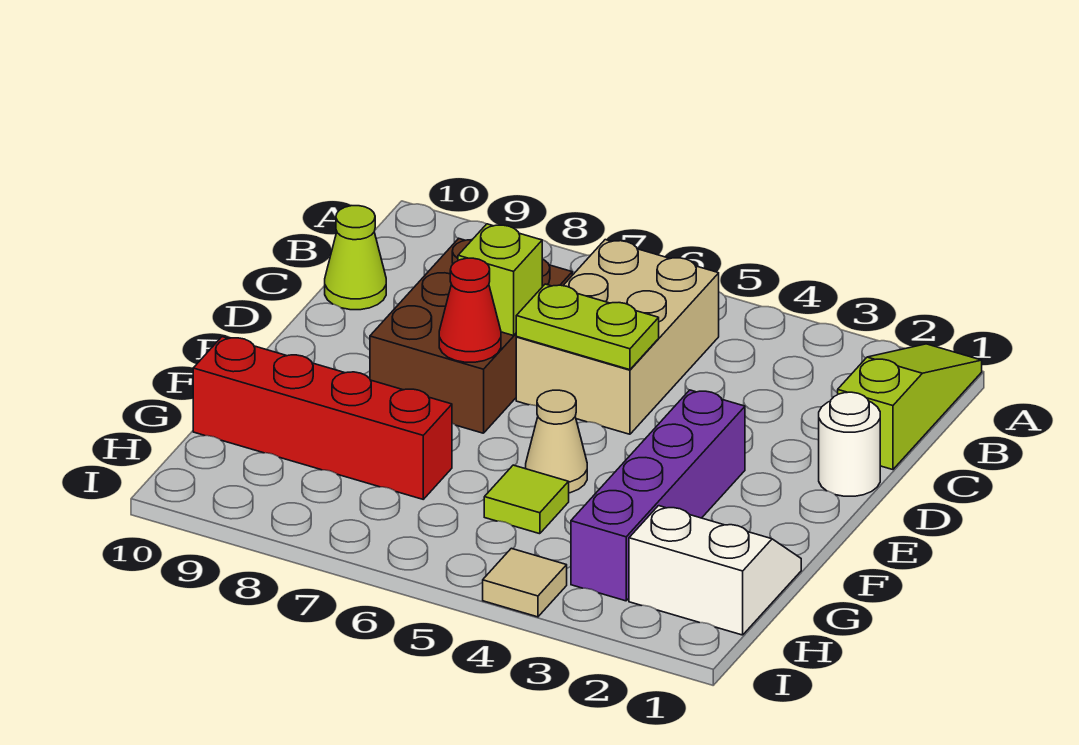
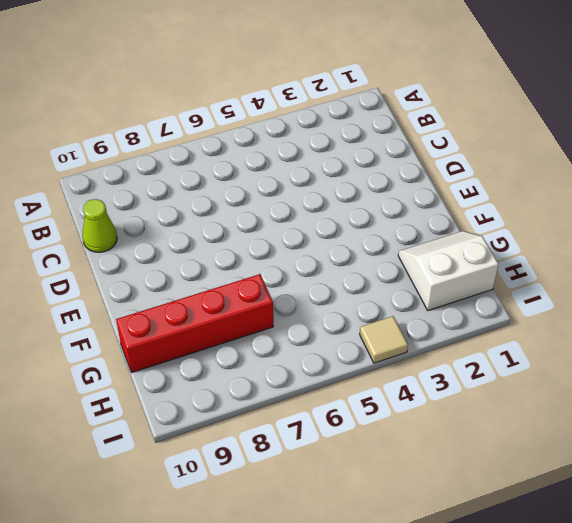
none -> lime 1x3 slope [838,344,982,470]
none -> tan 2x3 brick [516,240,719,434]
none -> brown 2x3 brick [370,238,572,433]

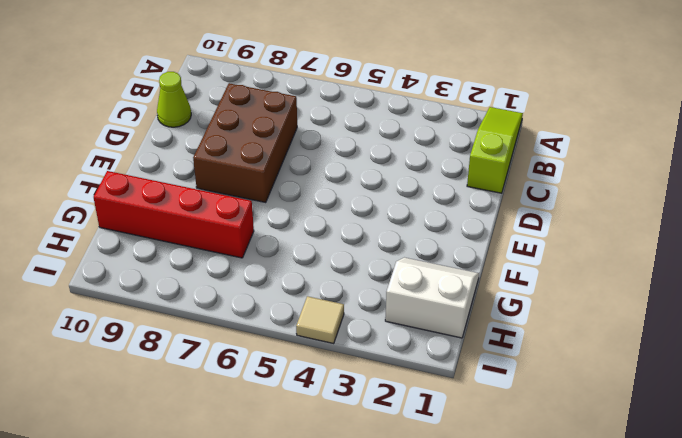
none -> tan 2x3 brick [516,240,719,434]
none -> white 1x1 round brick [819,392,880,496]
none -> purple 1x4 brick [571,390,745,601]

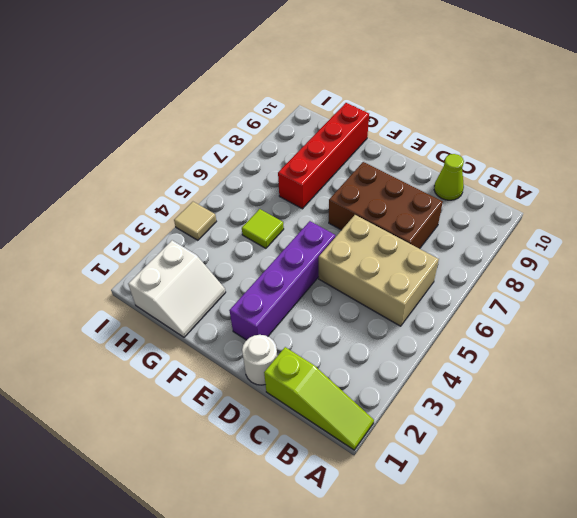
purple 1x4 brick [229,221,335,340] -> purple 1x4 brick turned to [571,390,745,601]
none -> tan 1x1 cone [526,390,587,493]
none -> lime 1x2 plate [516,284,659,370]
none -> lime 1x1 brick [458,224,542,336]

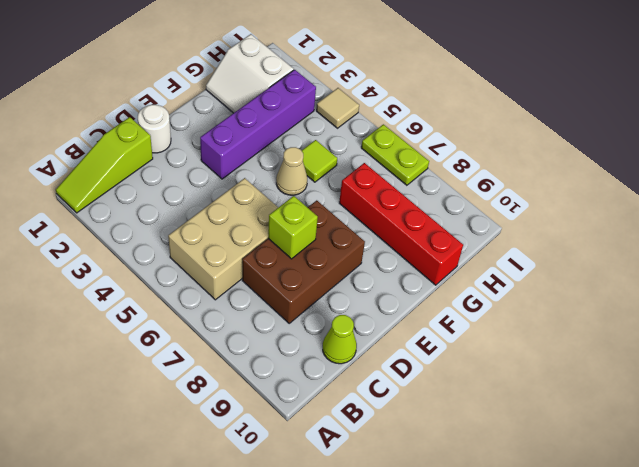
lime 1x2 plate [361,124,429,185] -> lime 1x2 plate moved to [516,284,659,370]
none -> red 1x1 cone [439,258,501,362]

